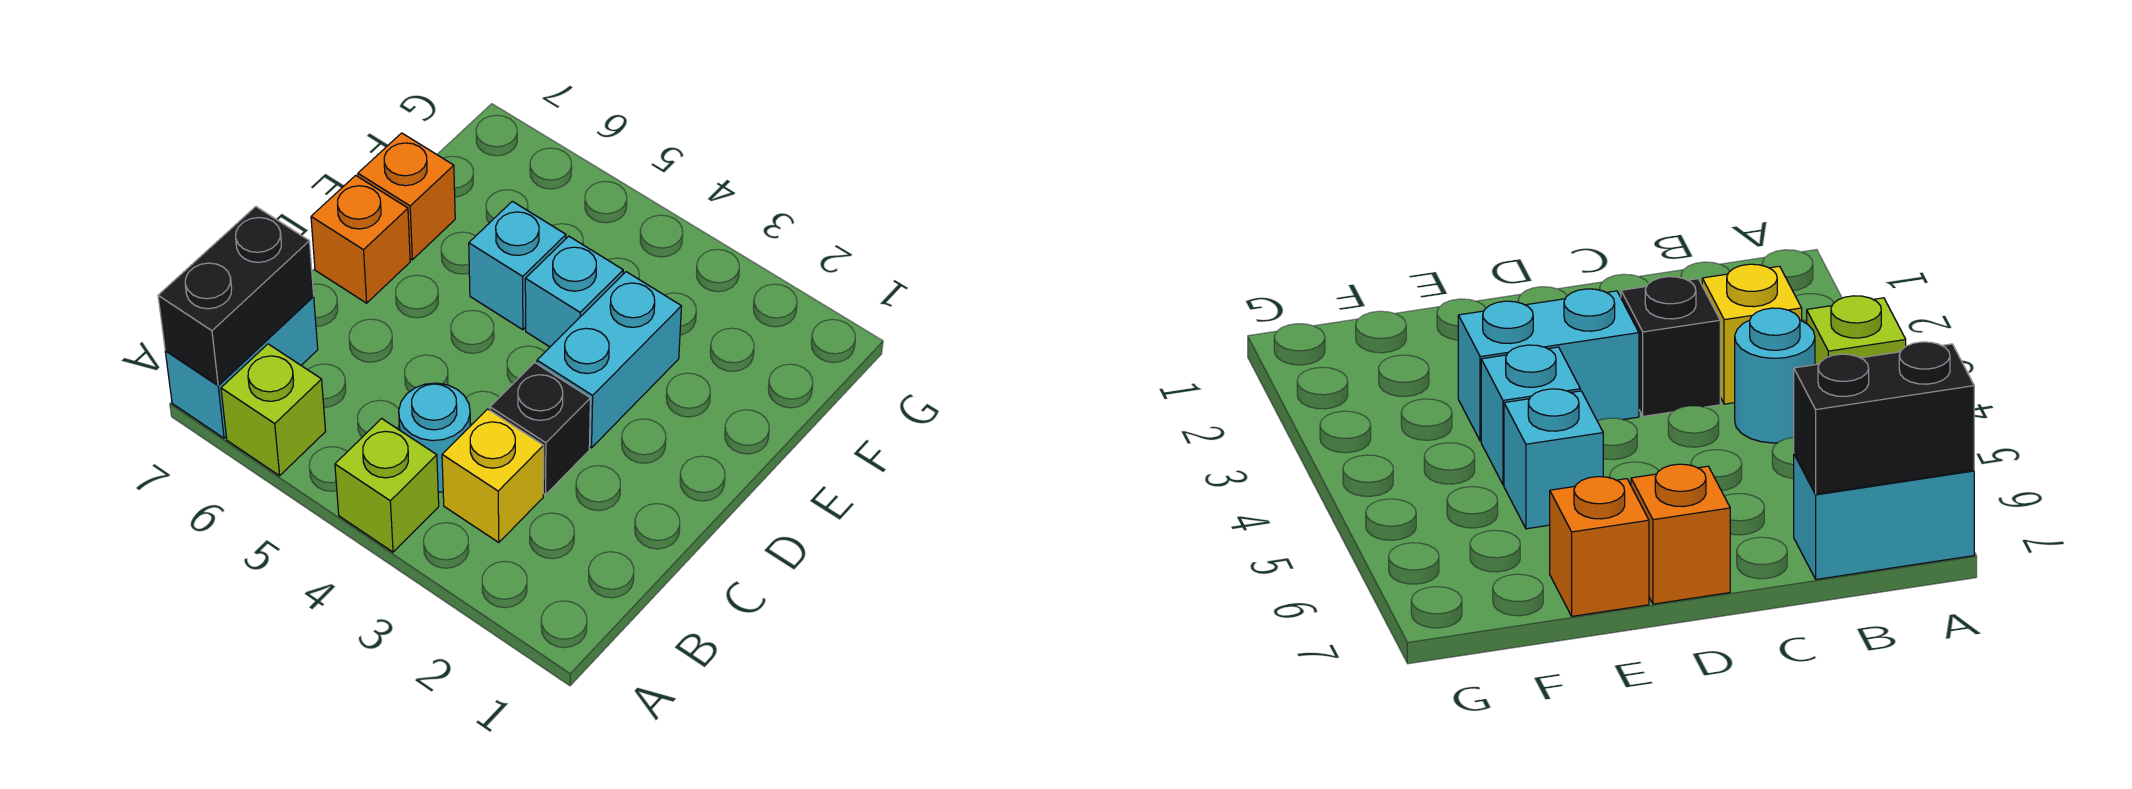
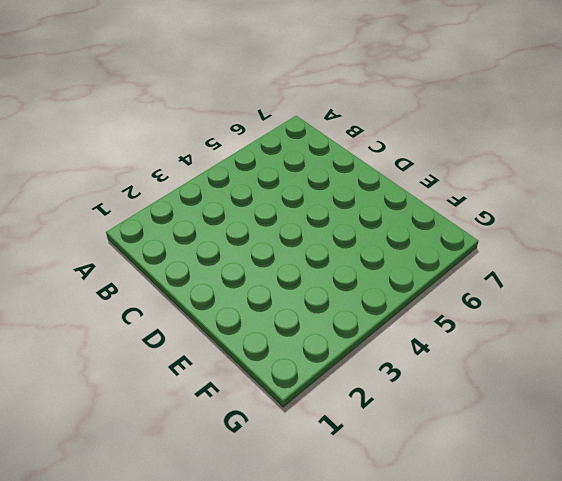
none -> lime 1x1 brick [335,419,439,552]
none -> lime 1x1 brick [221,344,326,476]
none -> cyan 1x2 brick [165,297,318,438]

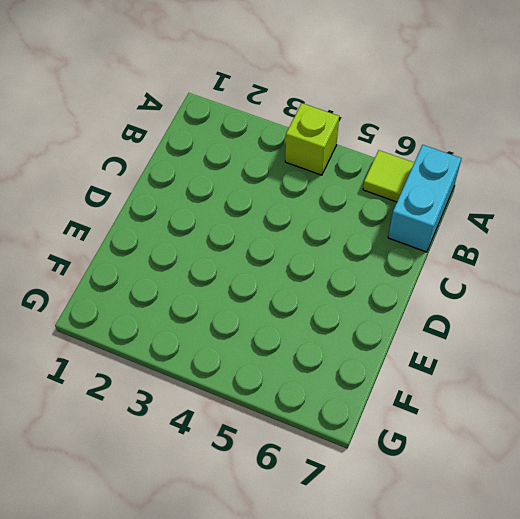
lime 1x1 tile [363,150,414,202] -> lime 1x1 brick [221,344,326,476]
none -> yellow 1x1 brick [442,409,544,543]
none -> cyan 1x1 round brick [399,383,470,492]
none -> black 1x1 brick [490,363,590,495]

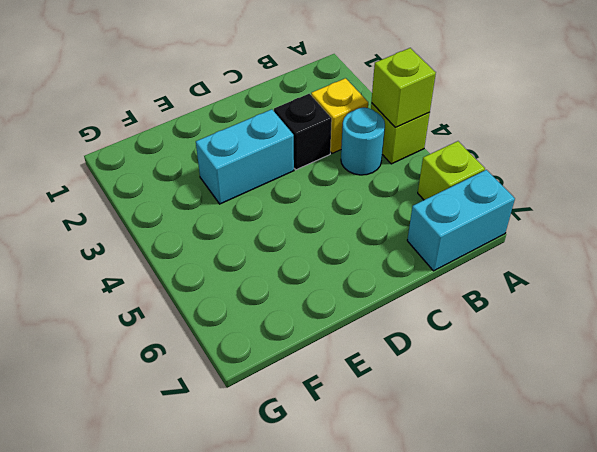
lime 1x1 brick [371,48,436,127] -> none
none -> orange 1x1 brick [311,175,410,303]
none -> cyan 1x1 brick [525,236,623,347]
none -> cyan 1x1 brick [469,201,566,330]

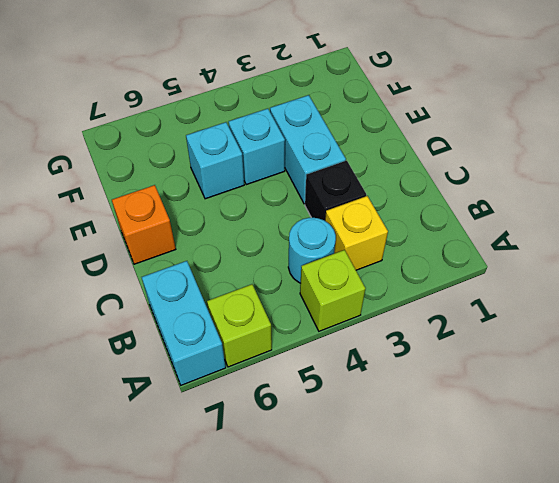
none -> orange 1x1 brick [358,133,455,260]
none -> black 1x2 brick [158,207,314,385]

